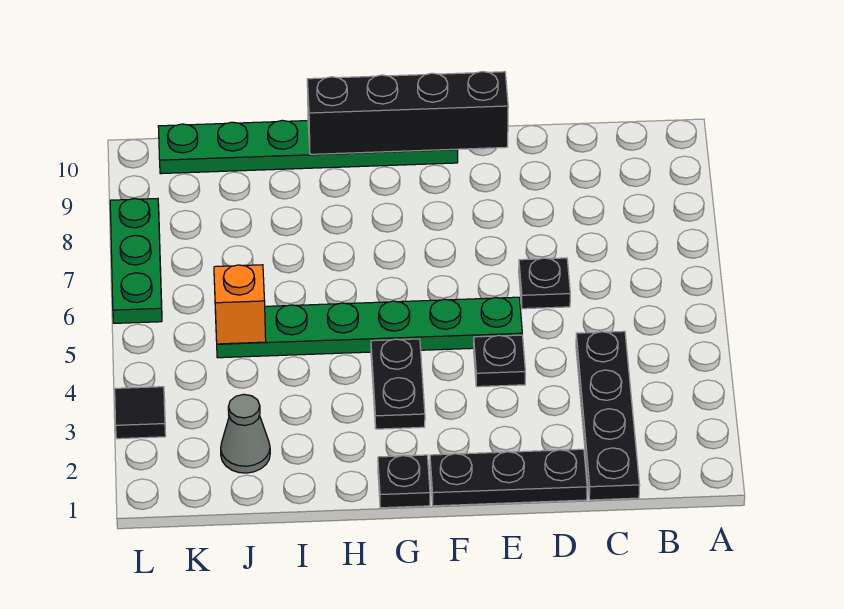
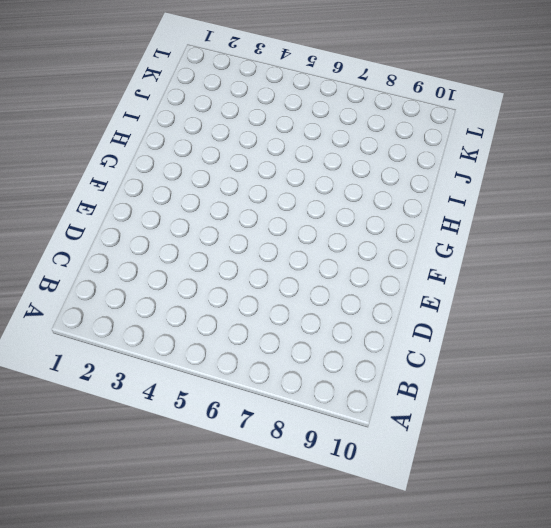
none -> black 1x4 plate [576,331,640,500]
none -> black 1x3 plate [430,449,587,506]
none -> black 1x1 plate [519,258,570,309]

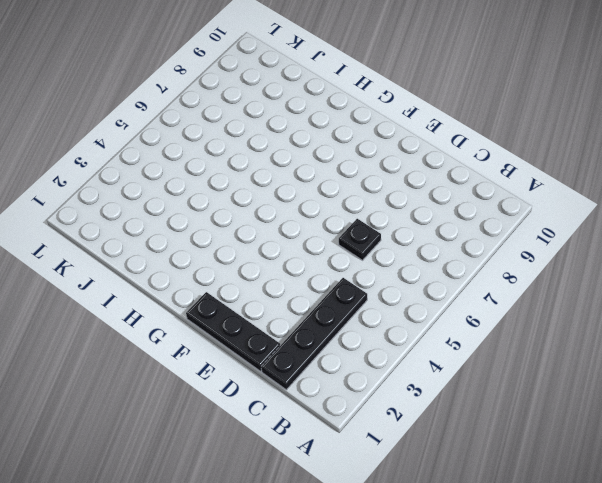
none -> black 1x1 plate [474,335,525,387]
none -> green 1x6 plate [216,297,522,358]
none -> green 1x6 plate [158,120,458,174]

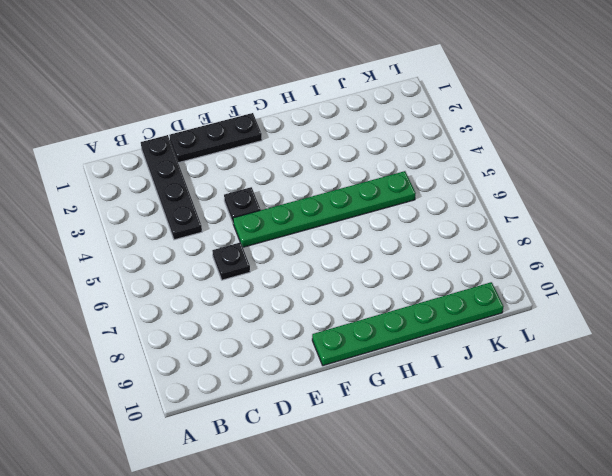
none -> black 1x1 plate [378,455,430,508]
none -> black 1x2 plate [371,339,425,429]
none -> grey 1x1 cone [221,394,270,473]

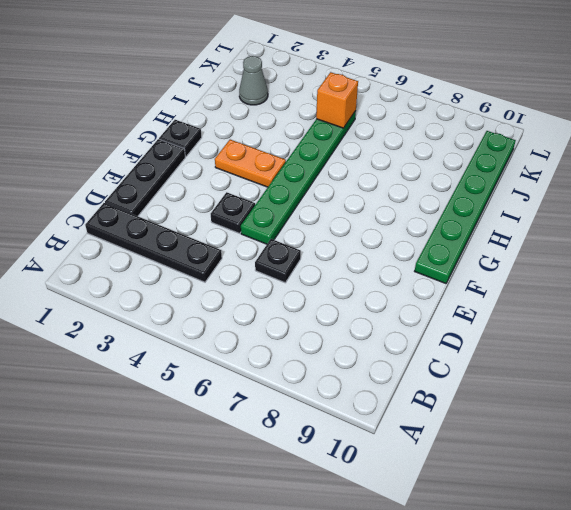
orange 1x2 plate [215,140,286,187] -> black 1x2 plate [371,339,425,429]
none -> black 1x1 tile [115,387,166,439]
none -> green 1x3 plate [110,199,162,323]
none -> black 1x4 brick [307,72,508,154]

